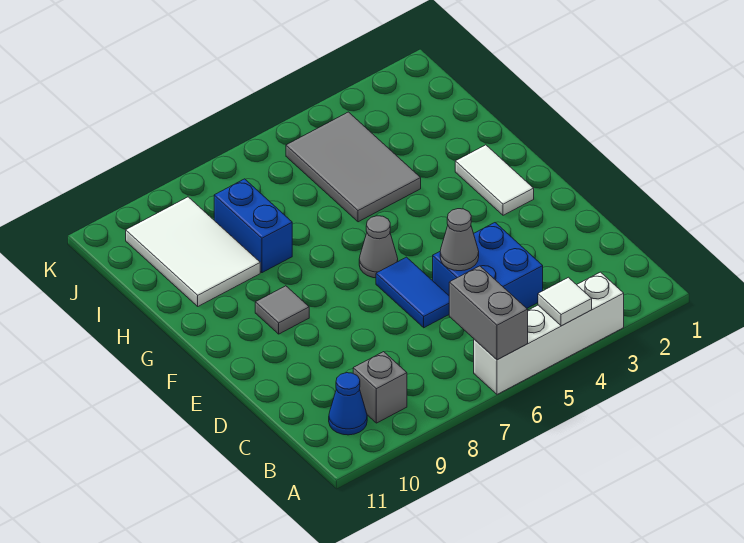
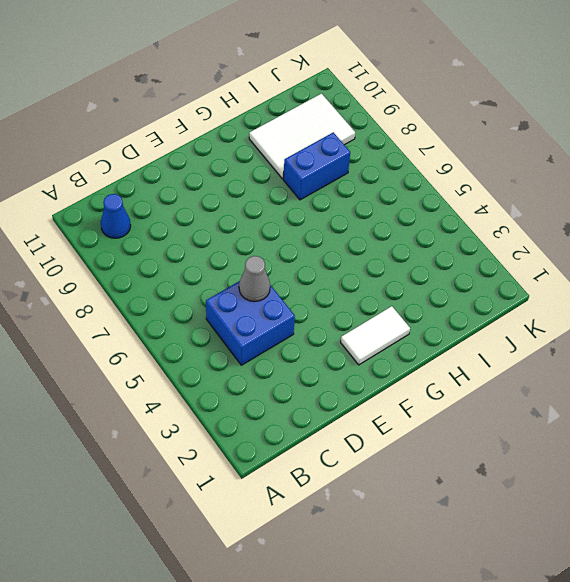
none -> white 1x4 brick [474,272,624,394]
none -> grey 1x1 brick [353,352,407,423]
none -> blue 1x2 tile [376,257,449,328]

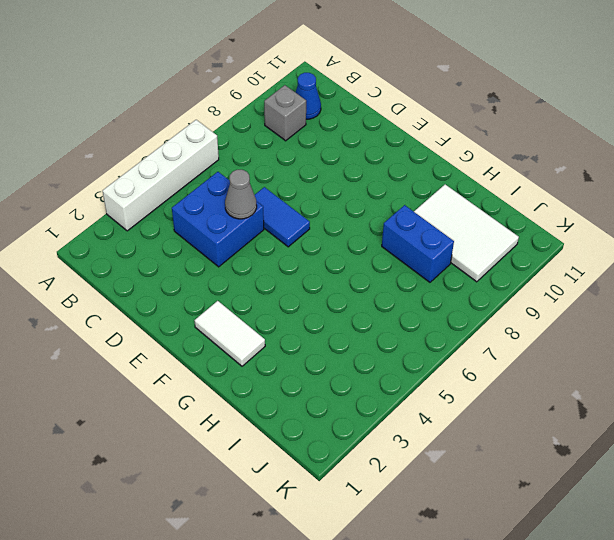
none -> grey 1x1 cone [359,216,398,278]
none -> grey 1x1 tile [255,286,309,334]
none -> grey 2x3 tile [286,112,421,222]

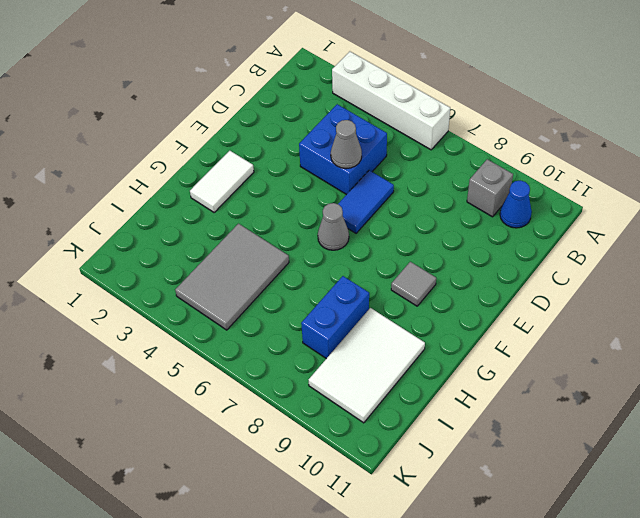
none -> white 1x1 tile [538,277,592,326]
none -> grey 1x2 brick [449,266,528,360]

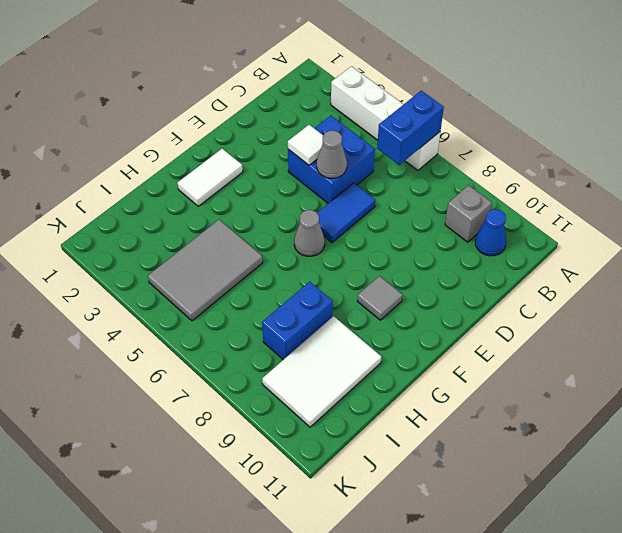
blue 1x2 brick [377,91,444,165] -> grey 1x2 brick [449,266,528,360]
white 1x1 tile [288,125,323,165] -> white 1x1 tile moved to [538,277,592,326]

